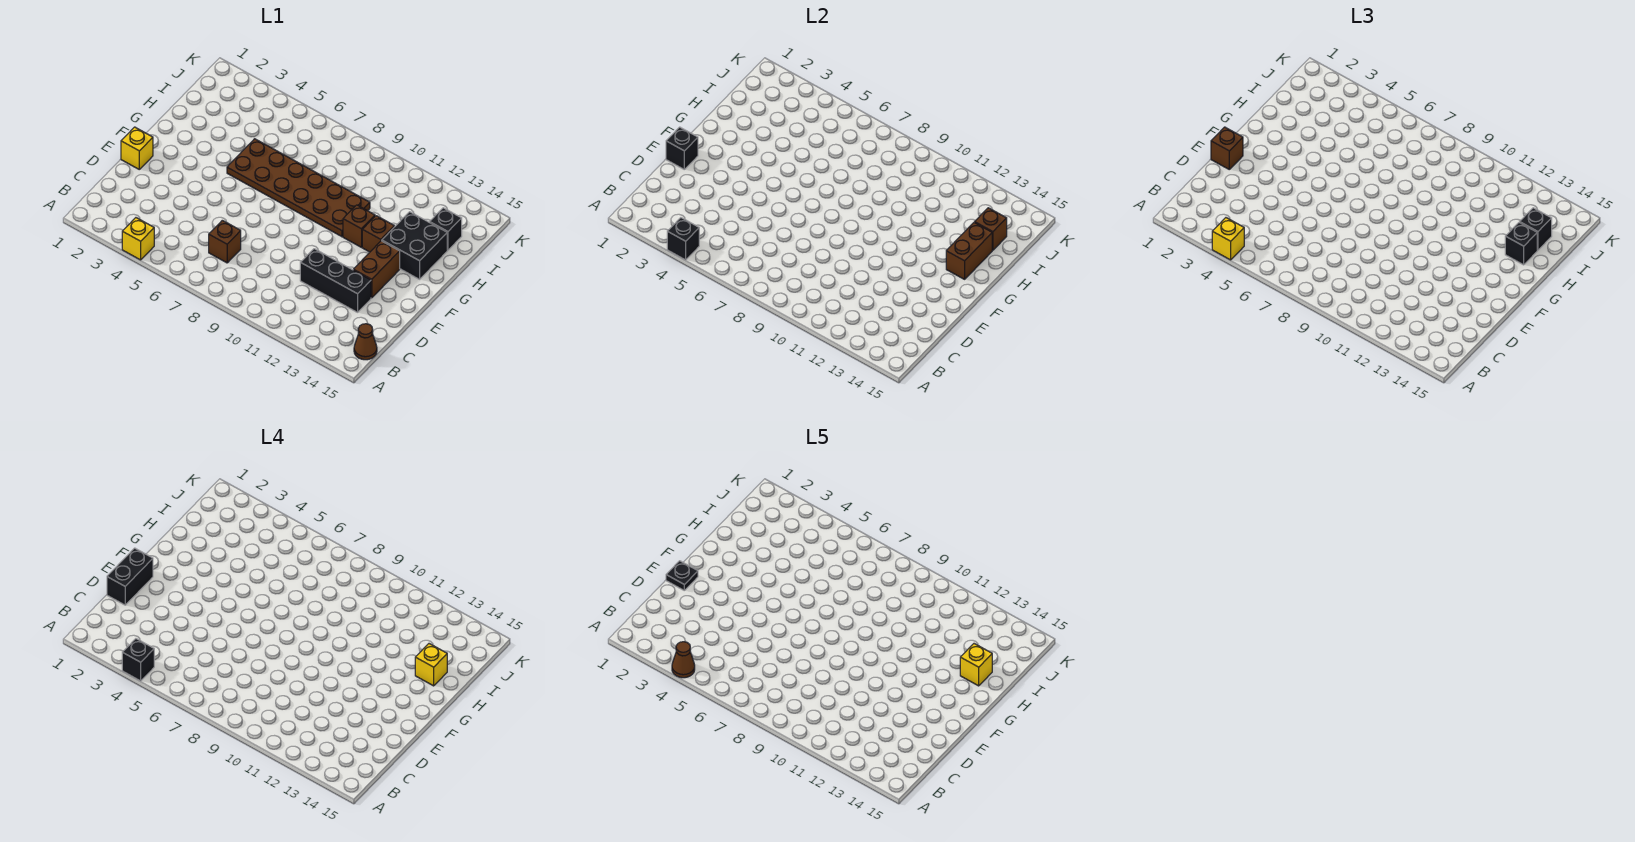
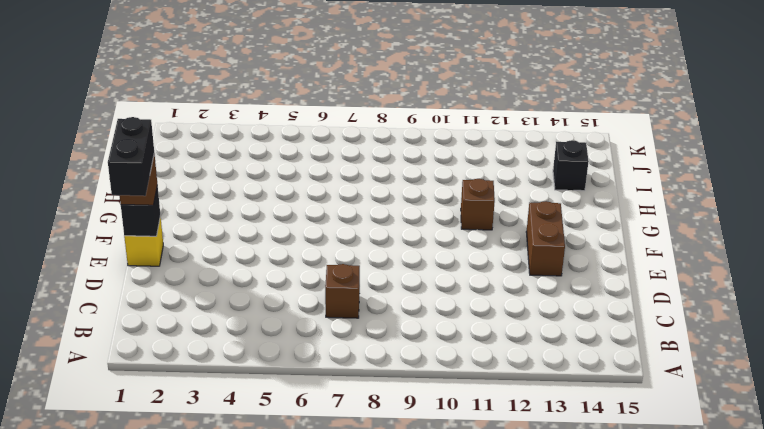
none -> yellow 1x1 brick [122,218,154,260]
none -> brown 1x1 cone [354,324,377,360]
none -> black 1x3 brick [300,249,371,312]

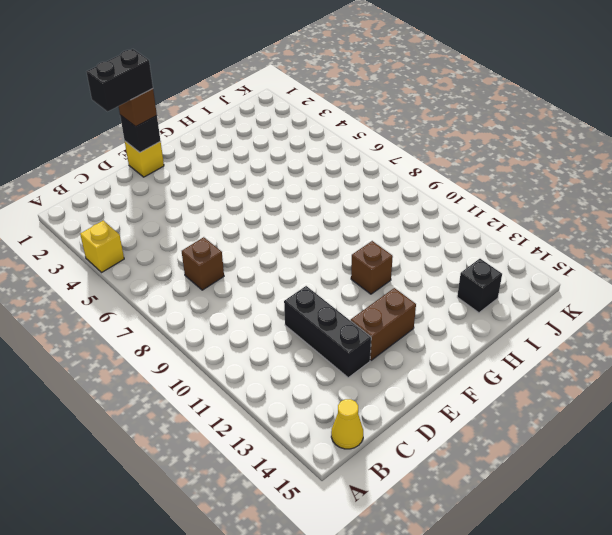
yellow 1x1 cone [331,399,363,449] -> brown 1x1 cone [354,324,377,360]
none -> brown 2x6 plate [227,139,370,237]
none -> brown 1x1 brick [362,216,394,252]
none -> black 2x2 brick [382,212,447,279]

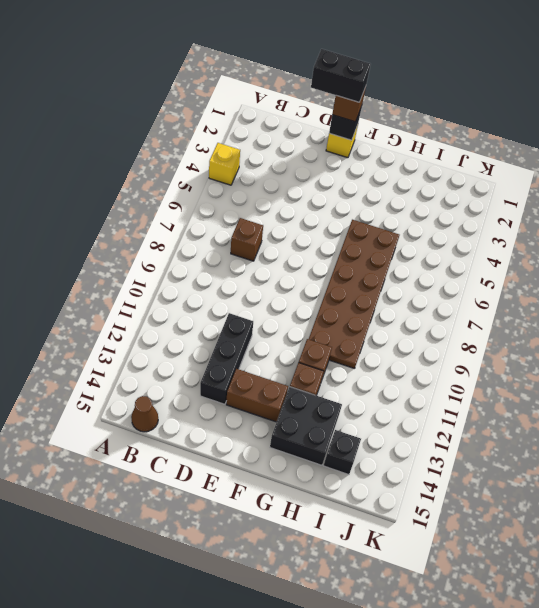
none -> black 1x1 brick [667,218,699,260]
none -> brown 1x2 brick [946,222,992,279]
none -> brown 1x1 brick [975,208,1007,250]

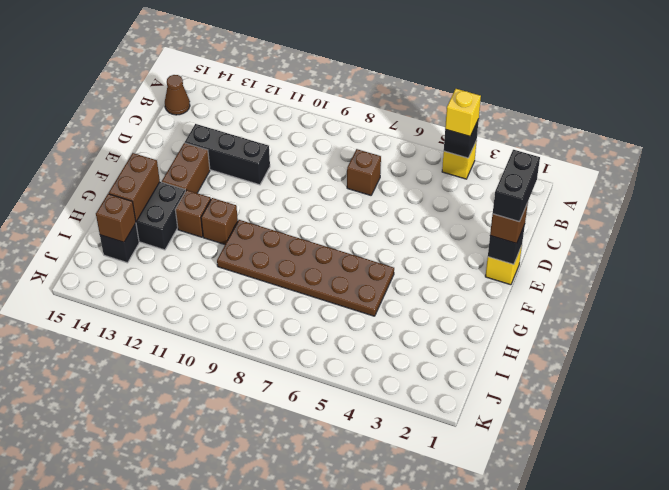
none -> black 1x1 brick [1505,222,1537,265]
none -> black 1x1 brick [1520,208,1552,250]
none -> black 1x1 brick [122,639,154,681]

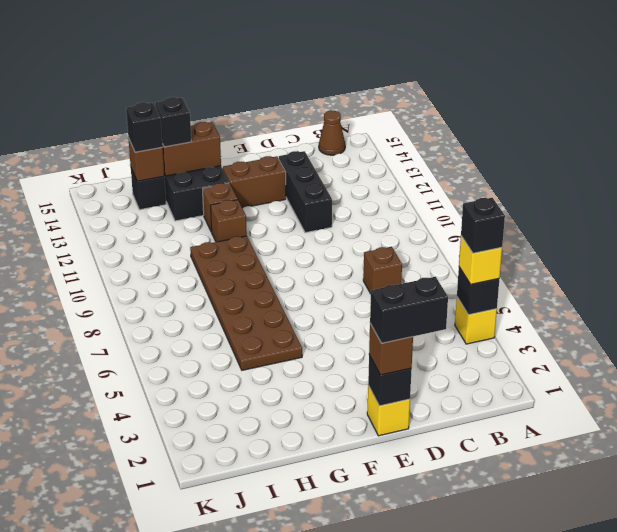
none -> yellow 1x1 brick [415,644,447,686]
none -> brown 1x1 cone [672,642,695,678]
none -> black 1x1 plate [666,561,698,590]

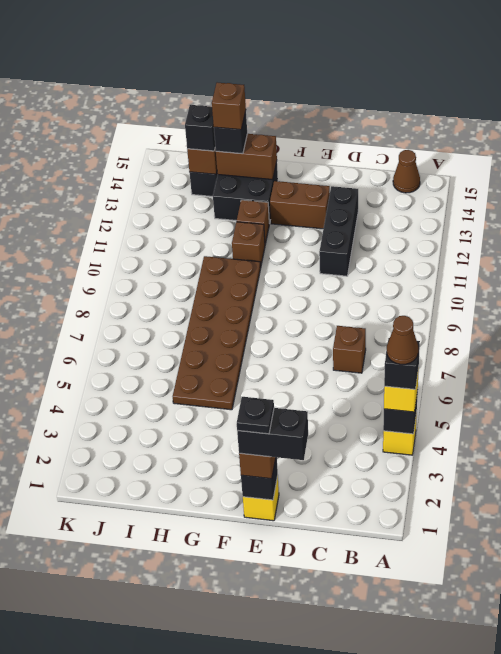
brown 1x1 brick [212,83,246,130] -> yellow 1x1 brick [415,644,447,686]
none -> yellow 1x1 brick [960,644,992,686]

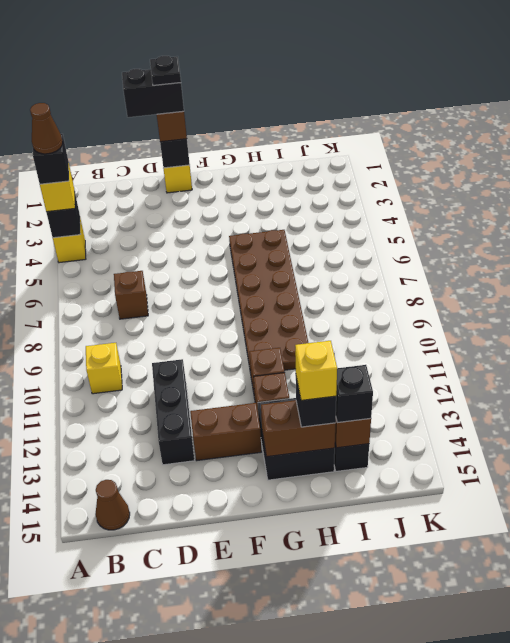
yellow 1x1 brick [86,343,122,394] -> yellow 1x1 brick moved to [960,644,992,686]

